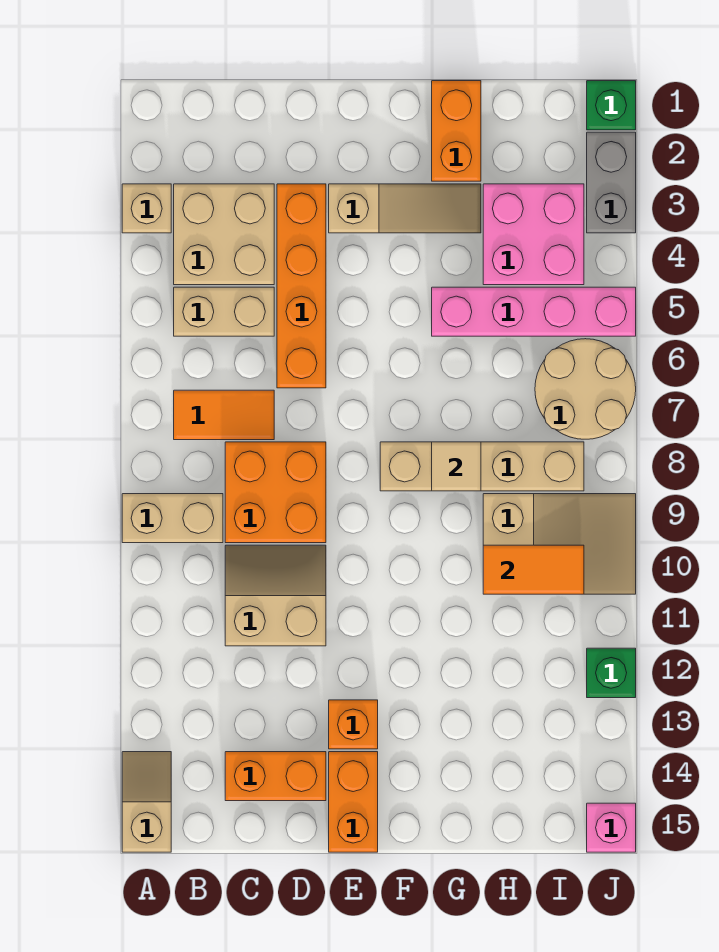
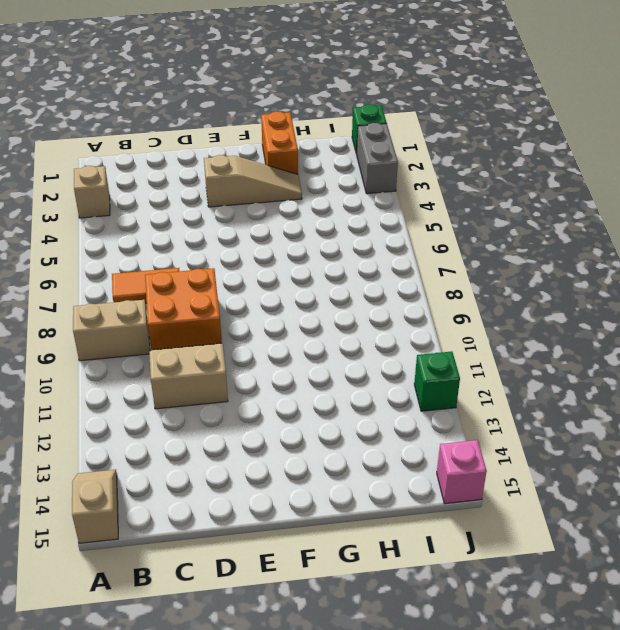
none -> tan 2x2 brick [174,184,274,285]
none -> tan 1x2 brick [174,287,274,336]
none -> orange 1x2 brick [225,752,326,801]

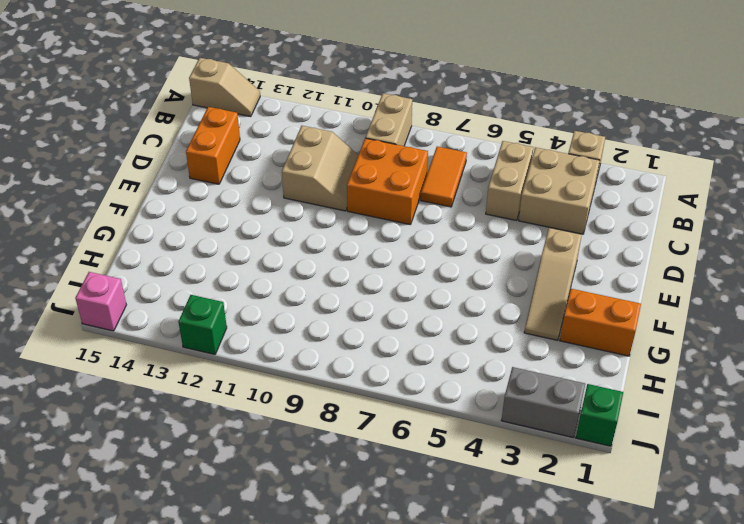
none -> orange 1x4 brick [277,184,326,388]
none -> orange 1x1 brick [329,700,378,749]
none -> orange 1x2 brick [329,752,378,852]

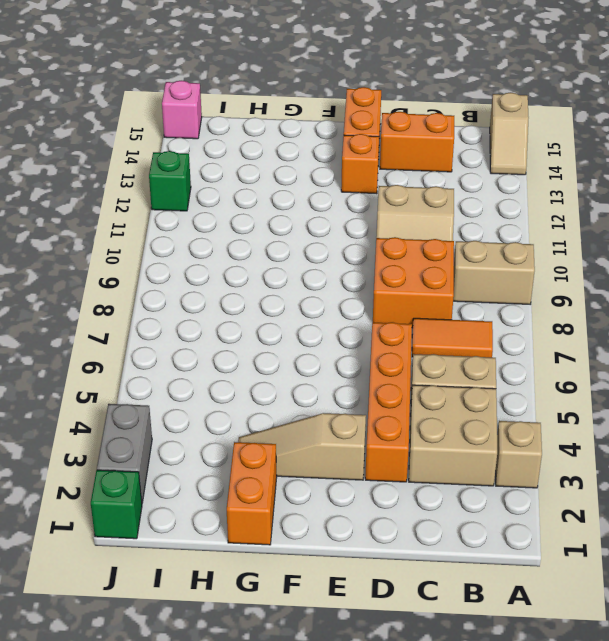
none -> tan 1x4 brick [380,442,584,491]
none -> pink 1x4 brick [432,287,636,336]
none -> pink 2x2 brick [483,184,584,285]

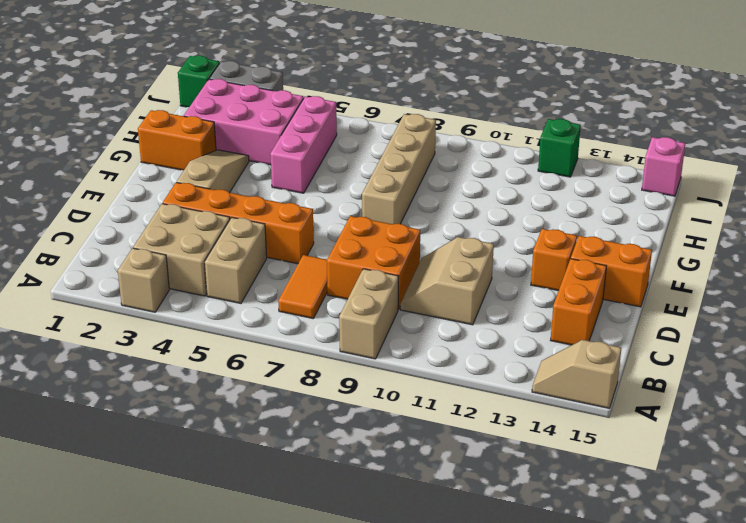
pink 1x3 brick [270,96,337,193] -> pink 1x4 brick [432,287,636,336]
pink 2x3 brick [184,79,304,165] -> pink 2x2 brick [483,184,584,285]
none -> tan 2x3 slope [483,494,636,594]
none -> tan 2x2 round brick [535,339,636,439]
none -> tan 1x1 tile [432,442,481,491]

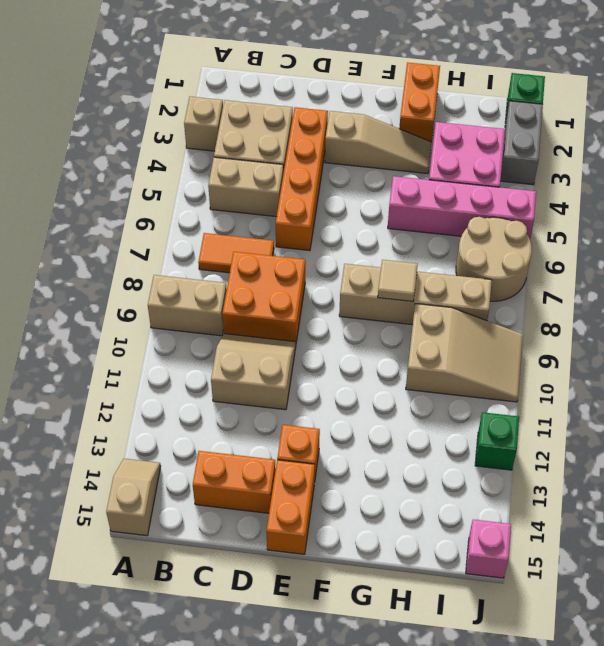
none -> orange 1x2 tile [483,545,584,594]

